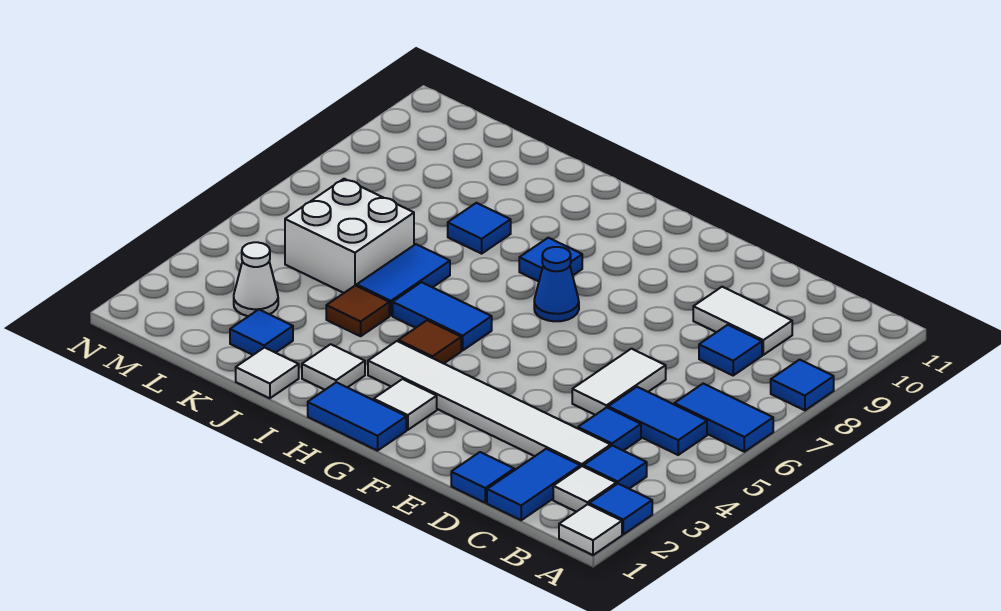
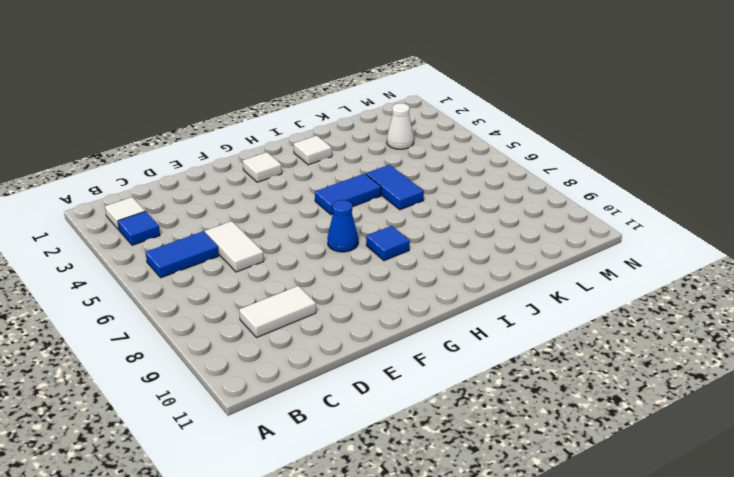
none -> white 1x1 tile [559,504,622,555]
none -> blue 1x1 tile [589,484,652,534]
none -> blue 1x2 tile [674,384,773,452]

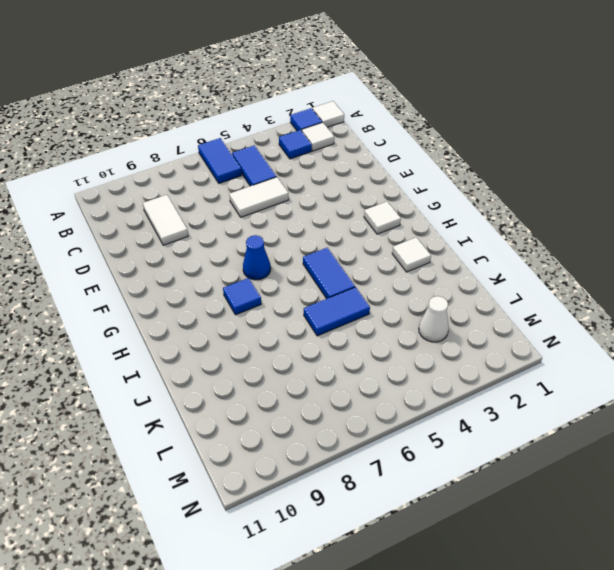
none -> blue 1x1 tile [771,360,834,410]
none -> blue 1x2 tile [487,449,580,520]
none -> white 1x6 tile [368,341,611,467]

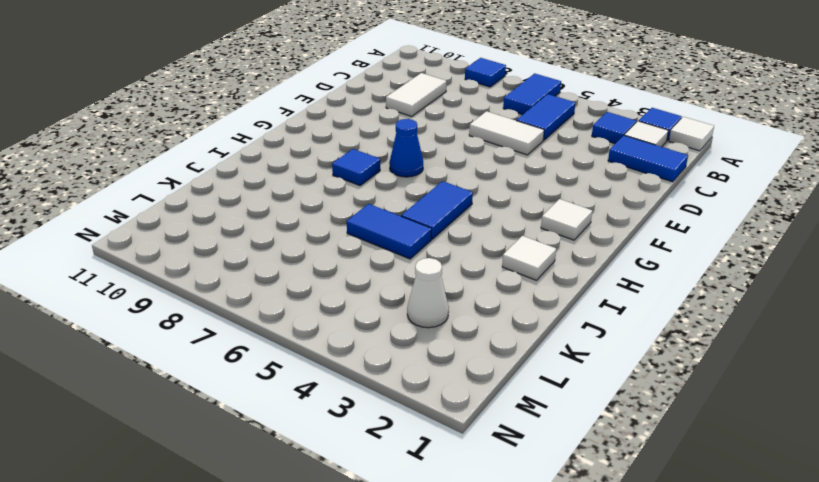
none -> white 1x6 tile [368,341,611,467]
none -> blue 1x1 tile [578,407,641,451]
none -> blue 1x1 tile [699,325,762,375]

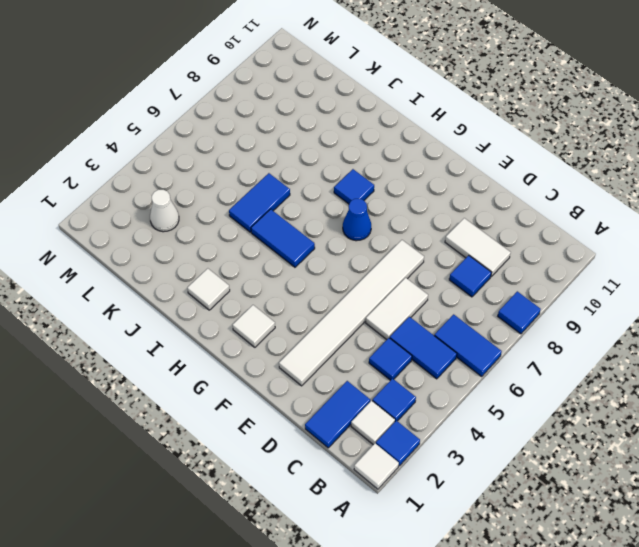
white 1x6 tile [279,240,424,386] -> white 1x6 tile turned to [368,341,611,467]
none -> blue 1x1 tile [451,452,514,503]
none -> blue 1x2 tile [308,382,406,451]
none -> brown 1x1 tile [398,320,461,364]

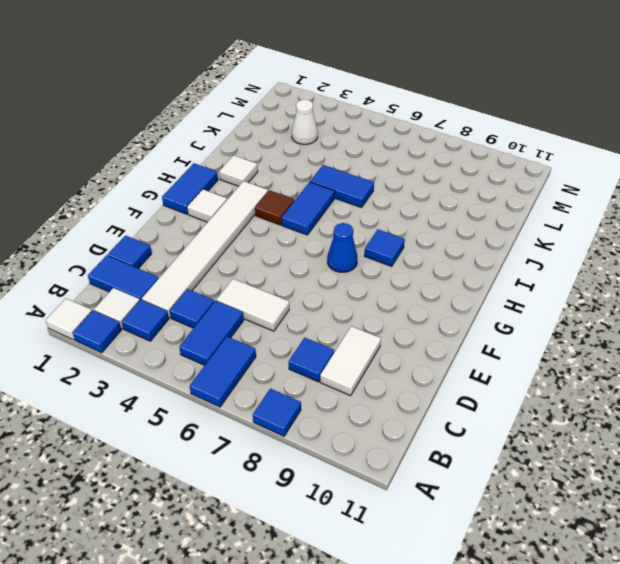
none -> white 1x1 tile [236,347,299,398]
none -> brown 1x1 tile [326,285,389,336]
none -> blue 1x1 tile [448,203,511,254]

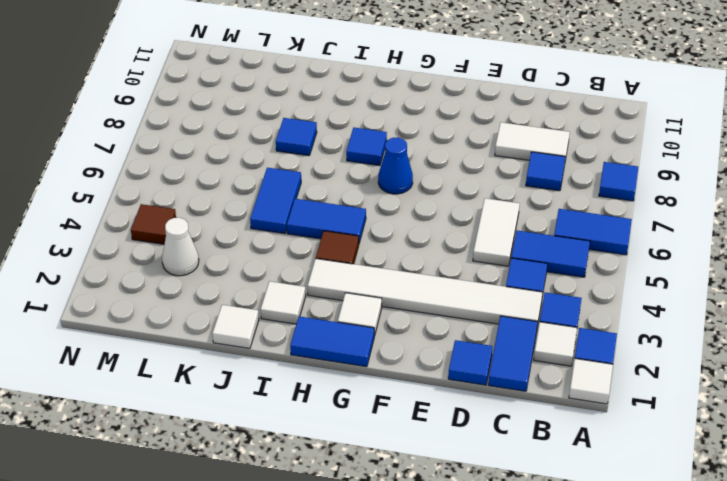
brown 1x1 tile [131,204,176,244] -> brown 1x1 tile moved to [326,285,389,336]
none -> blue 1x1 tile [230,309,293,355]
none -> white 2x2 brick [285,179,414,293]

